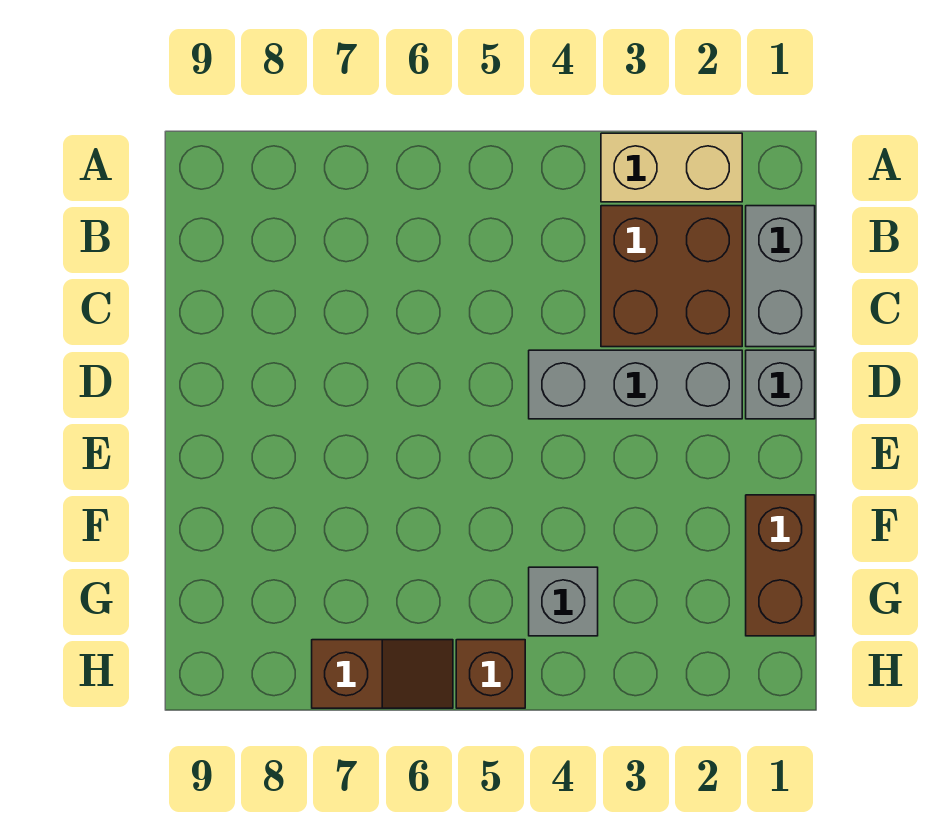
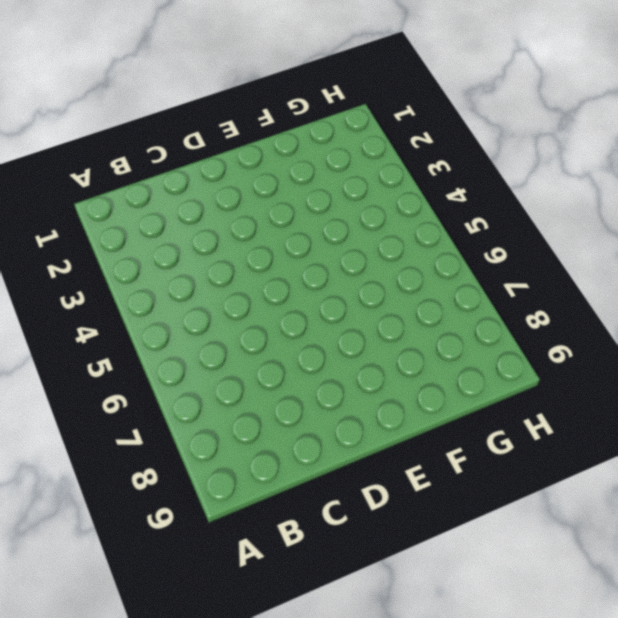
none -> tan 1x2 brick [601,133,742,202]
none -> grey 1x2 brick [746,206,815,347]

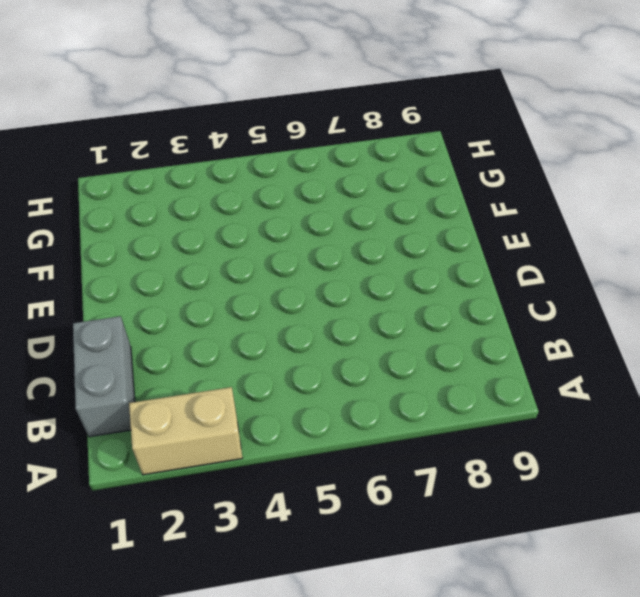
none -> brown 2x2 brick [601,206,742,347]
none -> grey 1x1 brick [746,350,815,419]

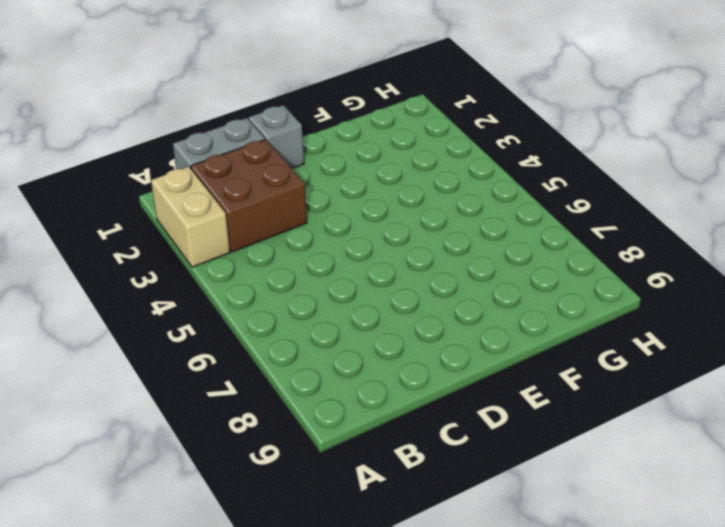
none -> grey 1x3 brick [529,350,742,419]
none -> brown 1x2 brick [746,495,815,636]

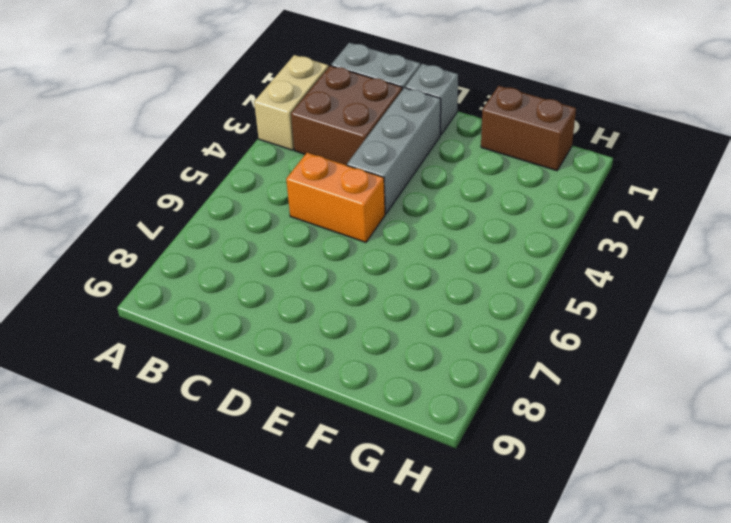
orange 1x2 brick [286,153,385,242] -> none
none -> grey 1x1 brick [529,567,598,636]
none -> brown 1x1 brick [456,640,525,708]

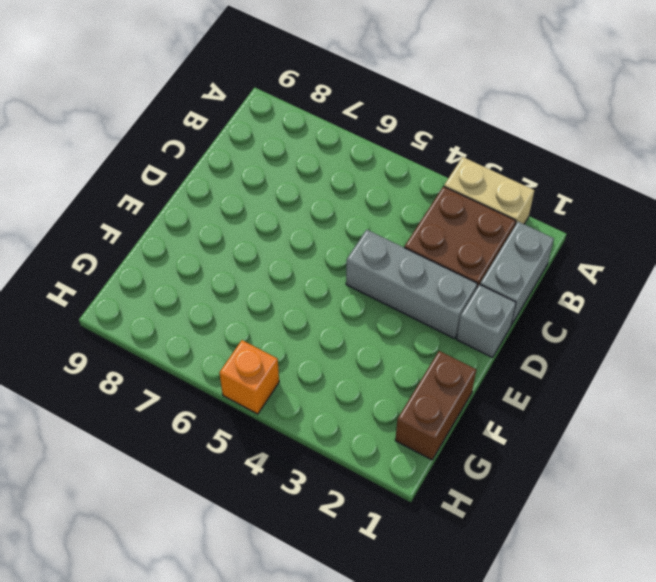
orange 1x1 brick [220,340,279,414] -> brown 1x1 brick [456,640,525,708]
none -> grey 1x1 brick [529,567,598,636]
none -> brown 1x2 slope [312,640,453,708]

